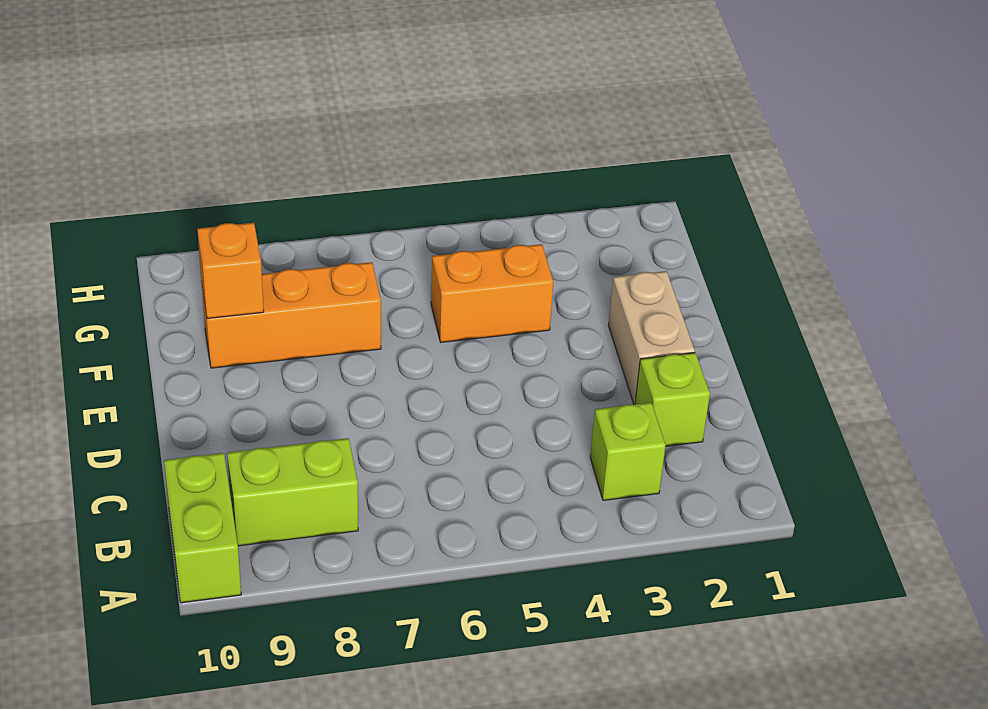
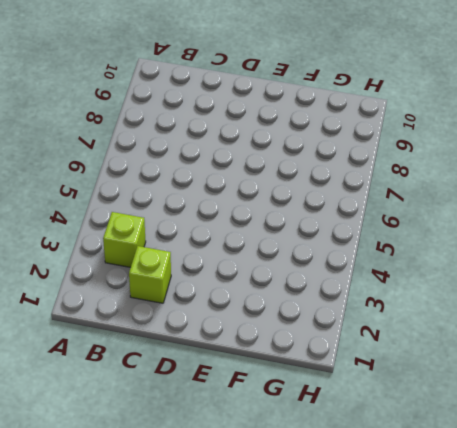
none -> lime 1x2 brick [164,453,241,603]
none -> lime 1x2 brick [227,438,358,546]

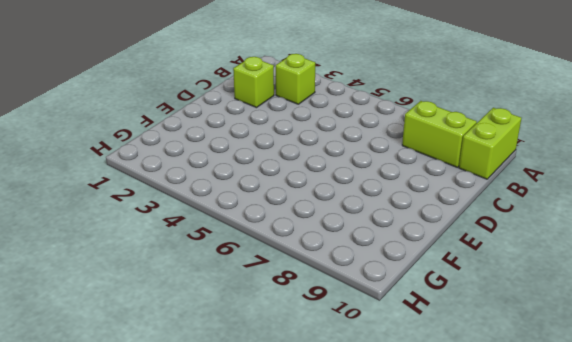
none -> tan 1x2 brick [608,271,695,404]
none -> orange 1x2 brick [431,244,553,342]

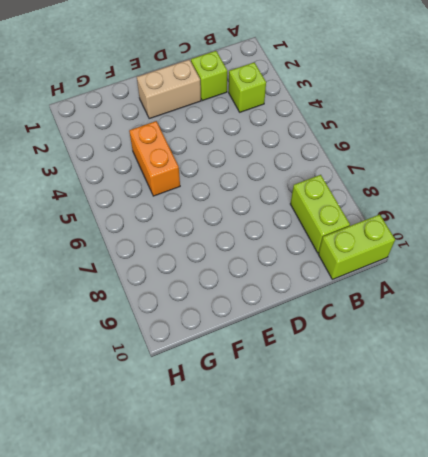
none -> orange 1x3 brick [202,262,381,368]
none -> orange 1x1 brick [197,223,264,319]

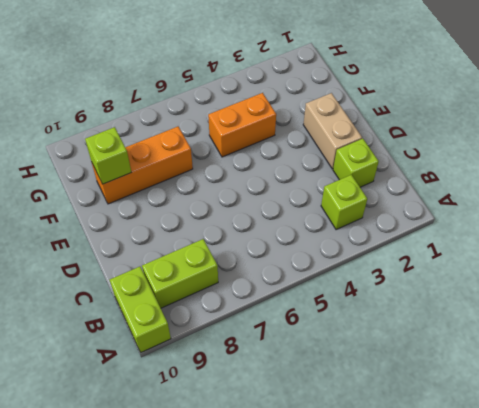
lime 1x1 brick [85,127,131,184] -> orange 1x1 brick [197,223,264,319]

